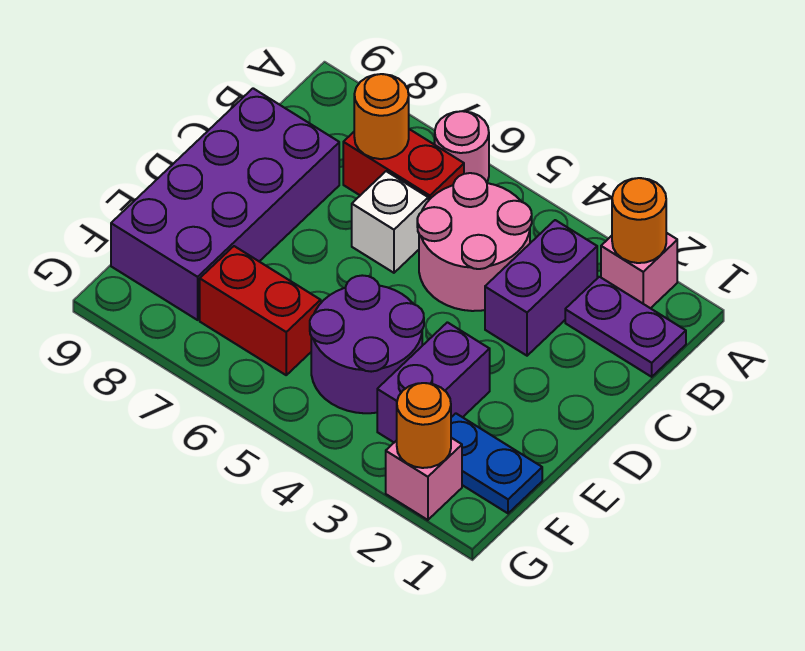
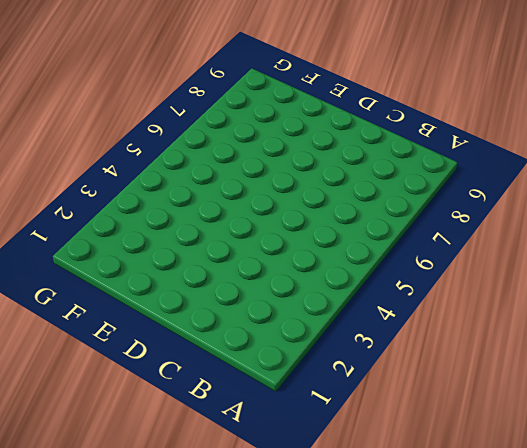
none -> pink 1x1 brick [601,233,677,308]
none -> pink 1x1 round brick [434,111,489,182]
none -> purple 1x2 plate [565,277,686,377]

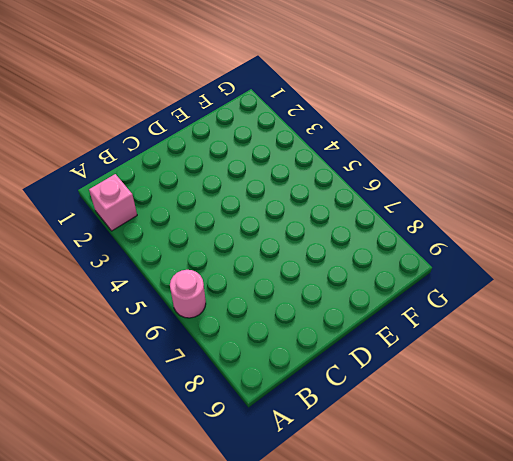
none -> purple 1x2 plate [565,277,686,377]
none -> purple 1x2 brick [485,220,597,356]
none -> pink 2x2 round brick [417,173,532,311]

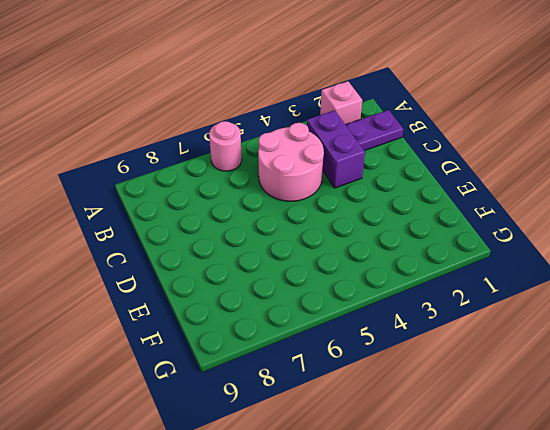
none -> red 1x2 brick [343,129,464,201]
none -> white 1x1 brick [352,171,428,273]
none -> purple 2x4 brick [111,88,339,320]

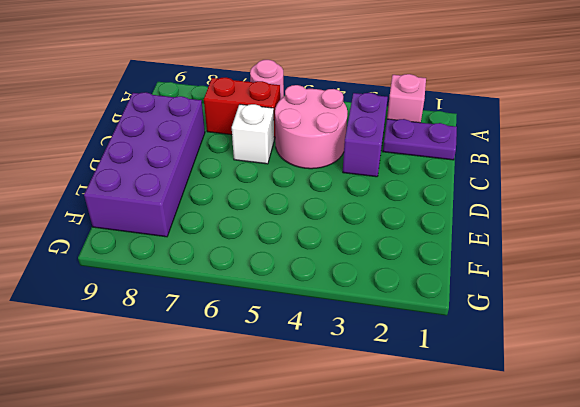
none -> purple 1x2 brick [377,322,490,442]
none -> purple 2x2 round brick [310,275,424,413]
none -> blue 1x2 plate [451,413,542,513]

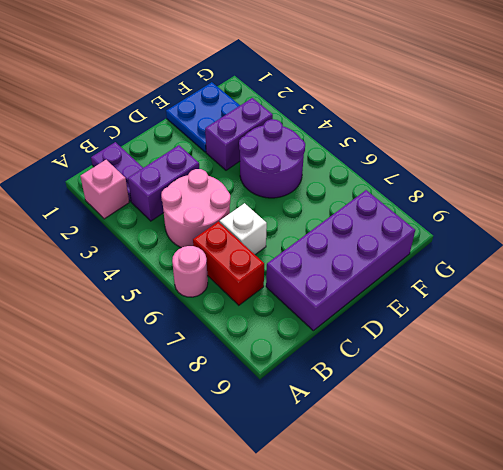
blue 2x2 plate [166,82,240,152] -> blue 1x2 plate [451,413,542,513]
none -> red 1x2 brick [200,246,321,375]
none -> pink 1x1 brick [386,438,462,520]
none -> orange 1x1 round brick [612,178,666,263]

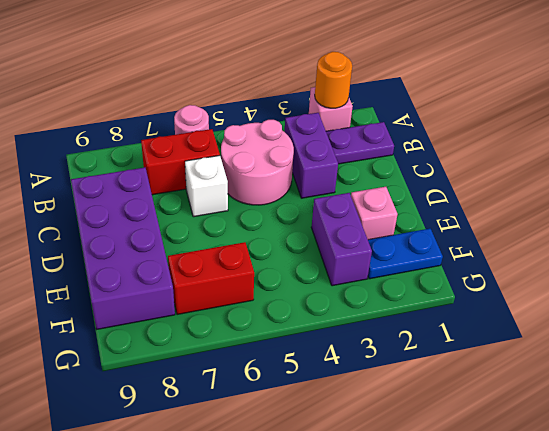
pink 1x1 brick [351,187,398,239] -> pink 1x1 brick moved to [386,438,462,520]
none -> purple 2x2 round brick [310,275,424,413]
none -> orange 1x1 round brick [354,74,409,159]
none -> orange 1x1 round brick [397,383,451,468]

